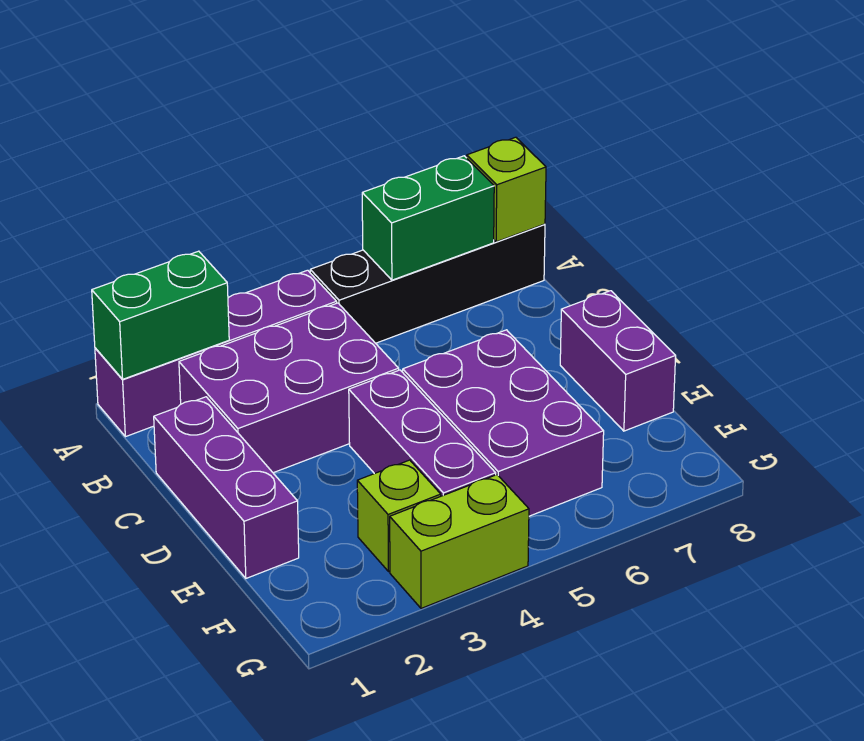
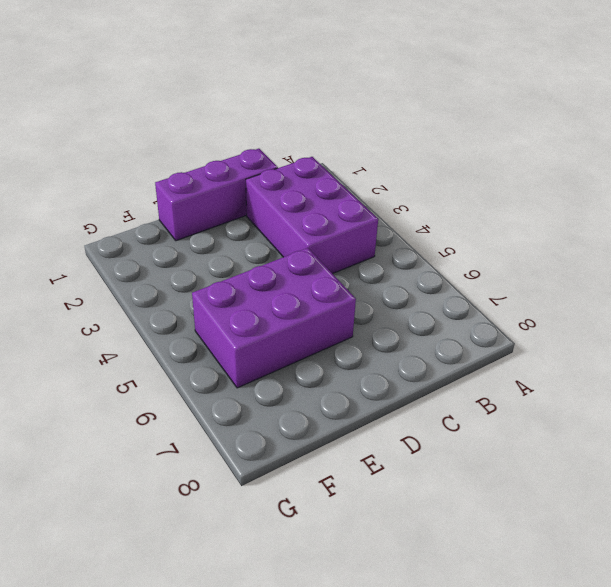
none -> purple 1x4 brick [95,270,337,437]
none -> black 1x4 brick [310,224,545,343]
none -> purple 1x3 brick [349,370,496,496]

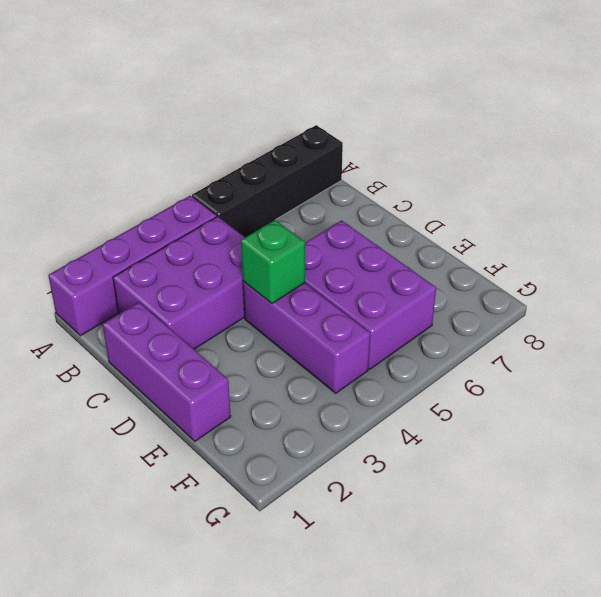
green 1x1 brick [241,220,305,303] -> none
none -> purple 1x2 brick [560,291,676,431]
none -> lime 1x1 brick [357,460,441,571]
none -> lime 1x2 brick [390,475,529,608]

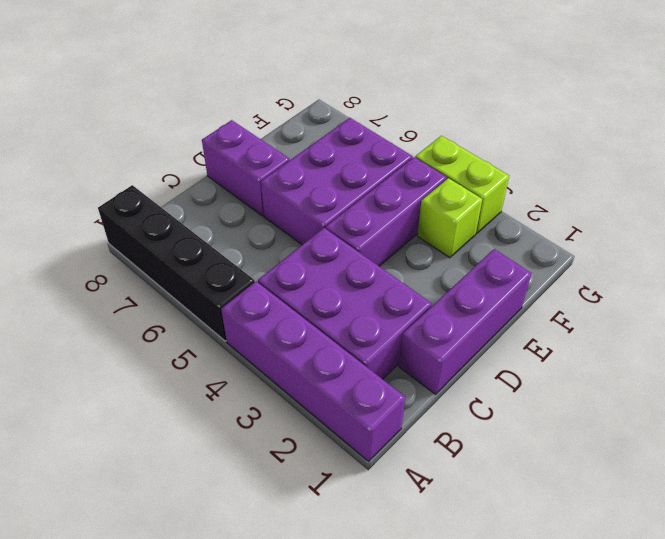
purple 1x2 brick [202,120,290,216] -> purple 1x2 brick turned to [560,291,676,431]
none -> green 1x2 brick [92,251,229,379]
none -> green 1x2 brick [362,156,494,280]
none -> lime 1x1 brick [467,137,546,242]

